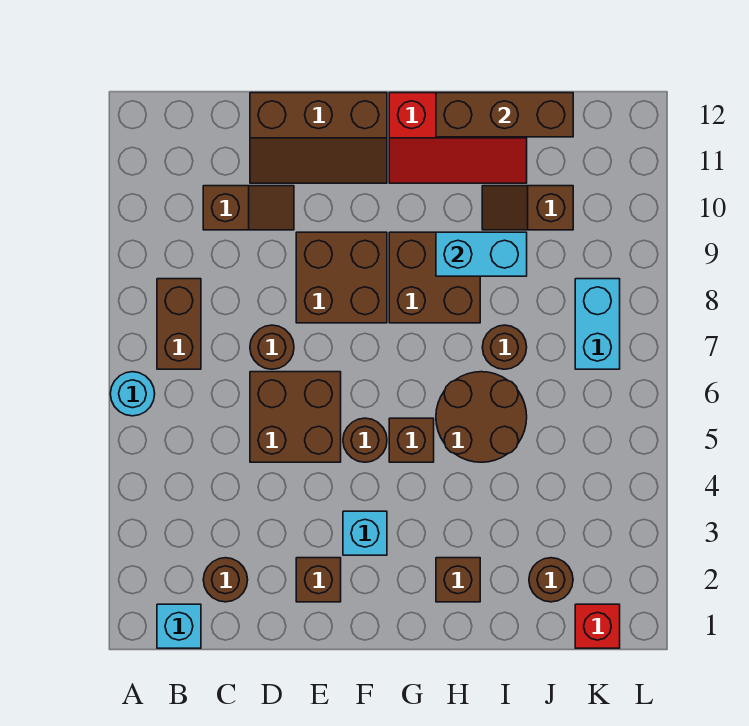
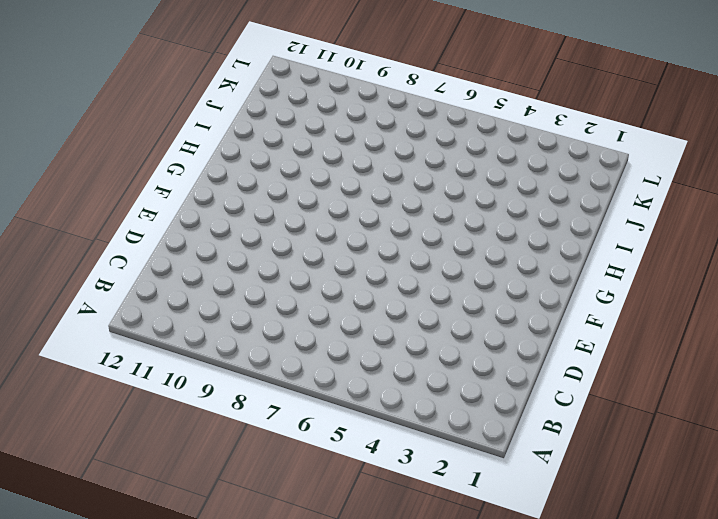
none -> cyan 1x1 round brick [110,372,155,416]
none -> cyan 1x1 brick [157,604,201,648]
none -> brown 1x2 brick [157,279,201,369]

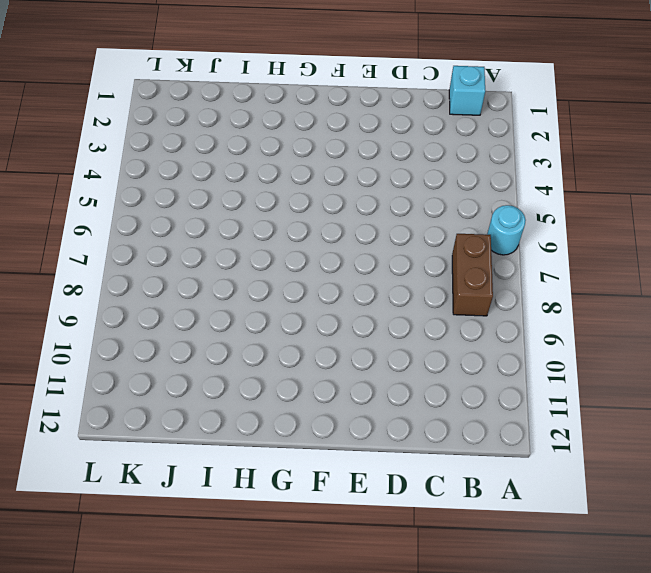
none -> brown 1x1 round brick [203,558,248,602]
none -> brown 1x2 slope [203,186,294,230]
none -> brown 2x2 brick [250,372,341,462]

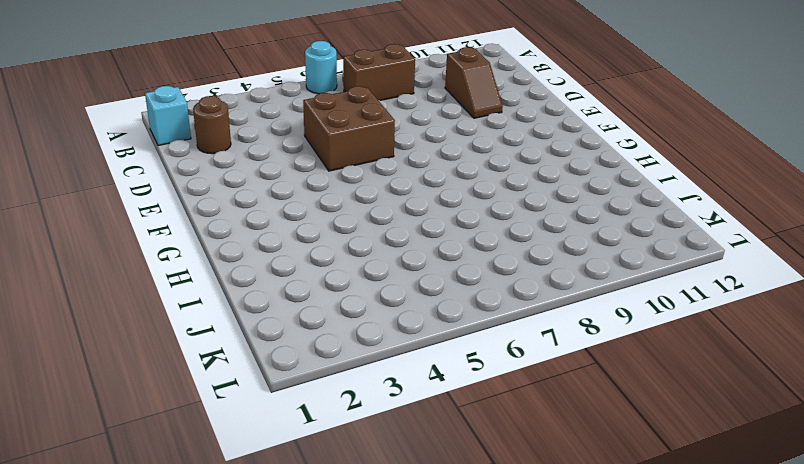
none -> brown 1x1 round brick [250,325,294,369]
none -> brown 2x3 slope [250,93,387,183]
none -> brown 1x1 brick [296,558,341,602]

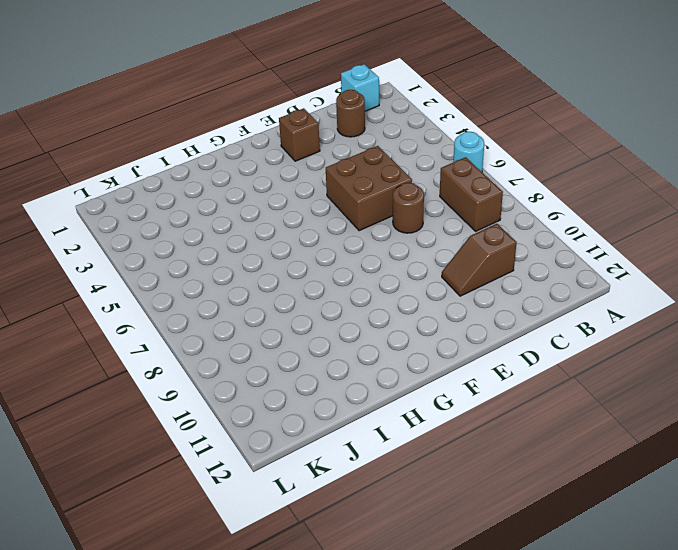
none -> brown 2x3 slope [250,93,387,183]
none -> brown 2x2 brick [296,232,387,323]
none -> cyan 1x1 brick [343,511,387,555]

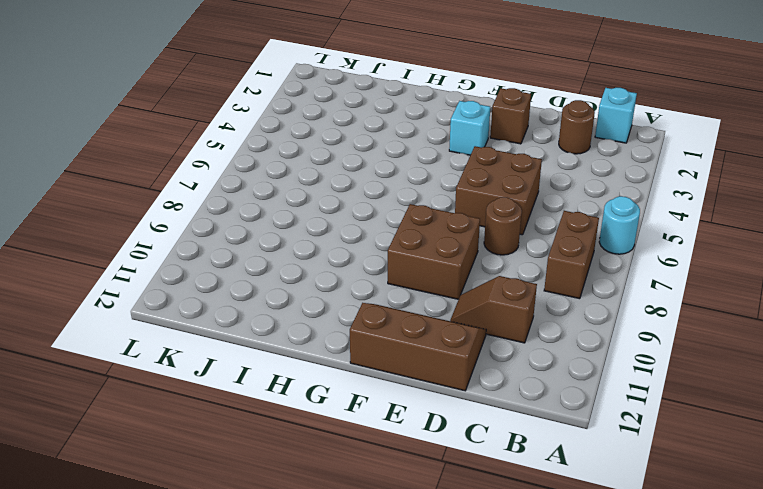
none -> brown 1x1 round brick [343,418,387,462]
none -> brown 1x1 brick [389,418,434,462]
none -> brown 2x2 brick [389,232,480,323]

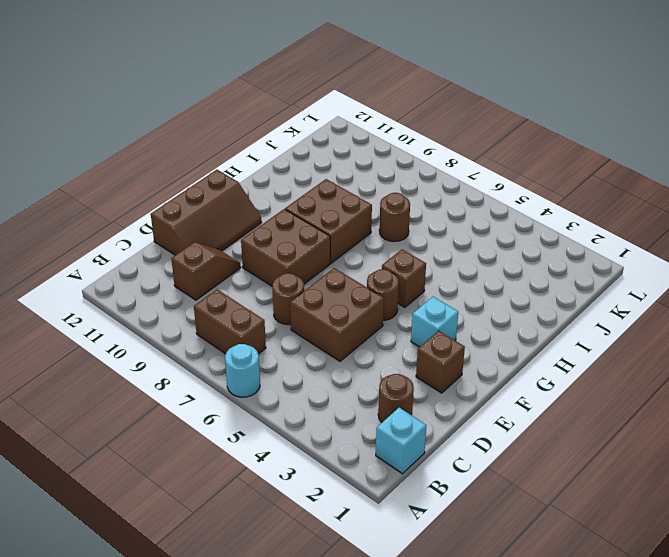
none -> red 2x3 slope [389,93,527,183]
none -> brown 1x1 brick [436,558,480,602]
none -> brown 2x2 round brick [436,372,527,462]

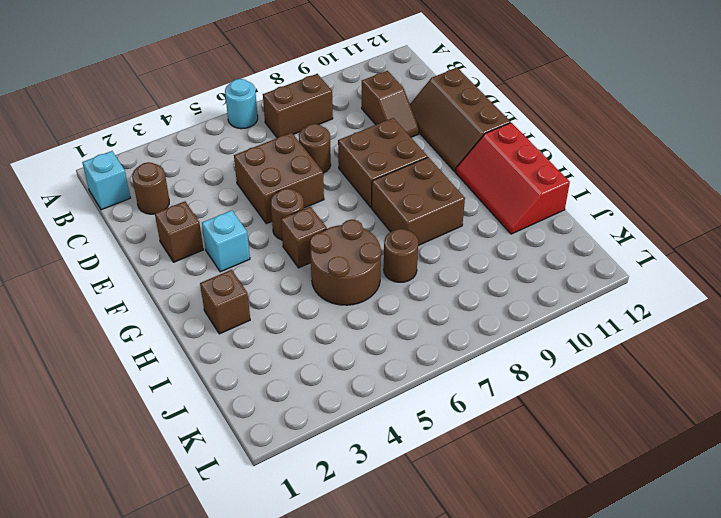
none -> brown 1x2 slope [482,186,573,230]
none -> brown 1x1 round brick [529,558,573,602]
none -> red 1x1 brick [575,604,620,648]

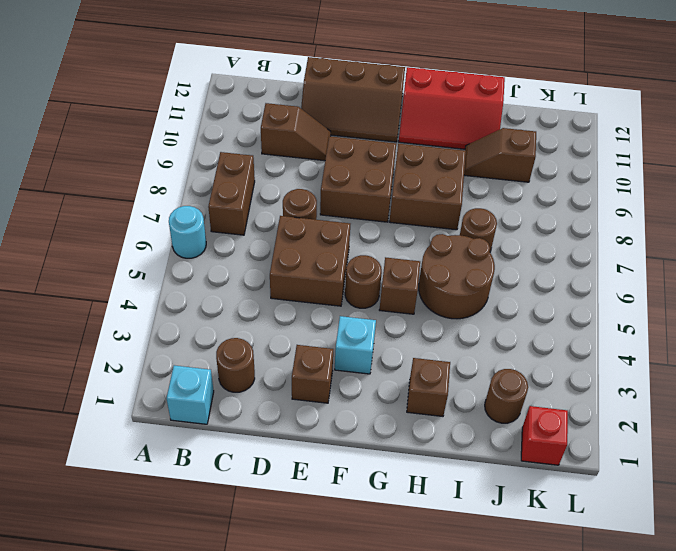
none -> cyan 1x2 brick [575,279,620,369]
none -> cyan 1x2 brick [436,232,527,276]
none -> brown 1x3 brick [436,93,573,137]

